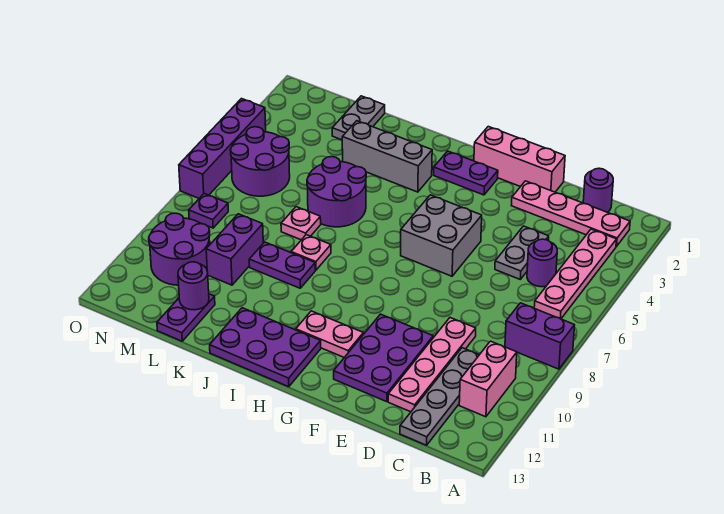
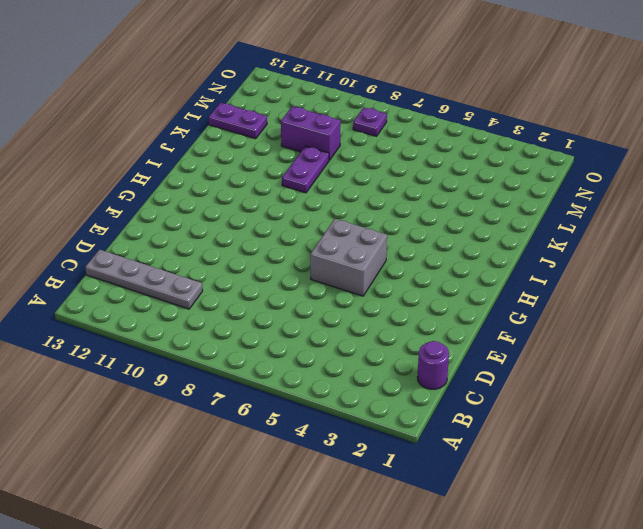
none -> purple 1x2 brick [505,303,575,369]
none -> pink 1x4 plate [511,181,630,246]
none -> pink 1x4 plate [534,229,617,319]

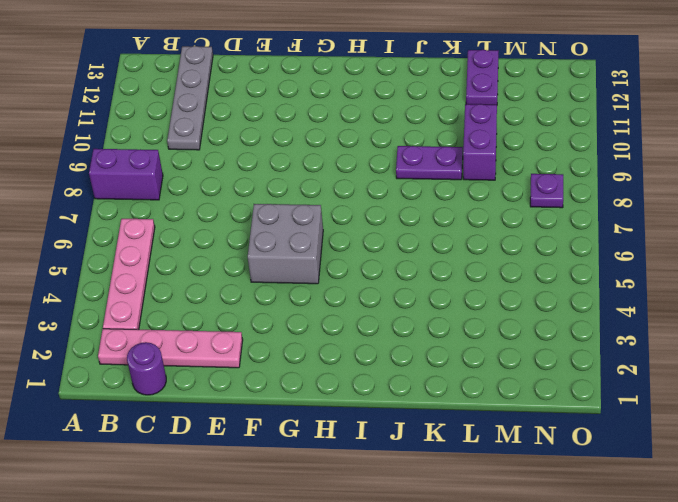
none -> pink 1x2 brick [459,341,517,417]
none -> purple 1x1 round brick [527,239,557,287]
none -> grey 1x2 plate [495,226,549,279]

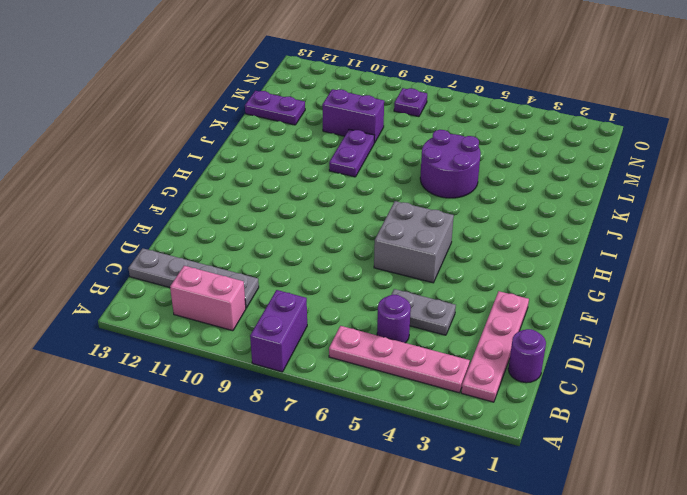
none -> pink 1x4 plate [388,318,476,412]
none -> pink 1x3 brick [474,127,565,192]
none -> purple 2x3 plate [334,314,433,402]

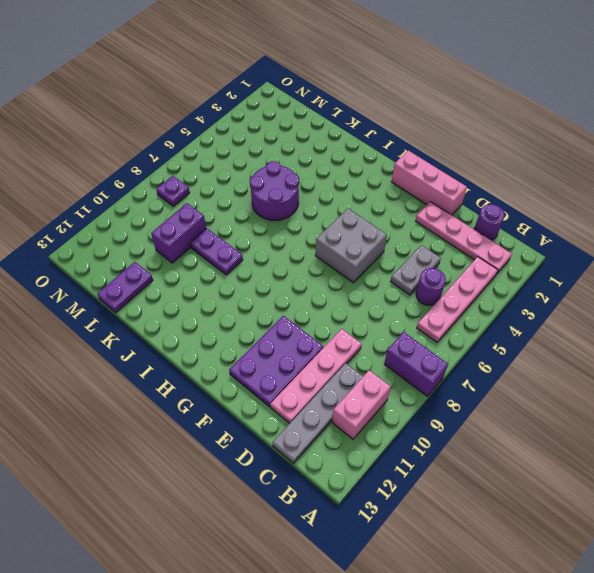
none -> purple 1x2 plate [434,151,498,195]
none -> pink 1x2 plate [296,311,363,357]
none -> purple 2x3 plate [210,308,321,387]

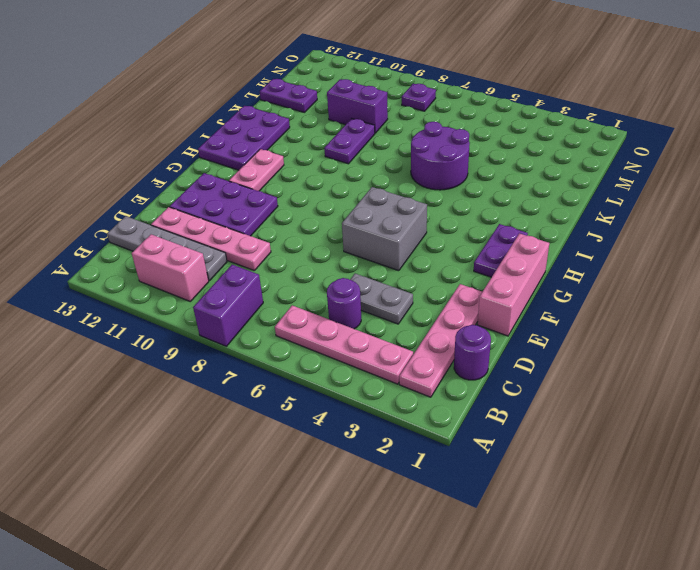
none -> grey 1x3 brick [342,121,432,192]
none -> pink 1x1 plate [291,235,331,270]
none -> pink 1x1 plate [281,207,321,240]

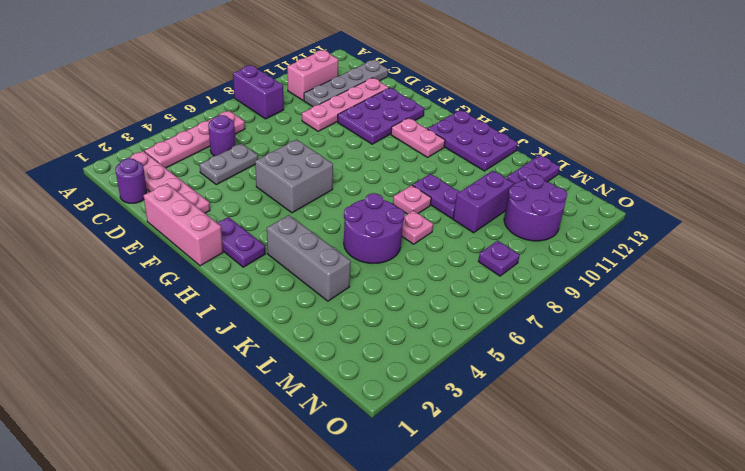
none -> grey 1x2 plate [332,96,385,140]
none -> purple 2x2 round brick [230,127,290,196]
none -> purple 1x4 brick [179,99,266,198]

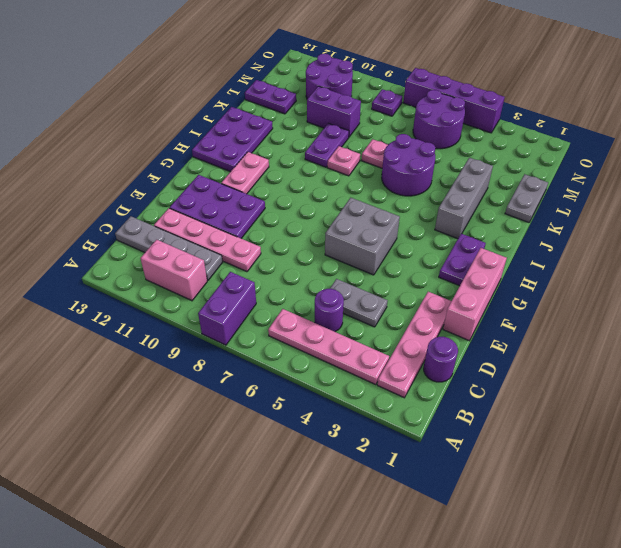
grey 1x2 plate [505,174,548,222] -> grey 1x2 plate turned to [332,96,385,140]
none -> purple 1x1 round brick [178,262,209,310]

